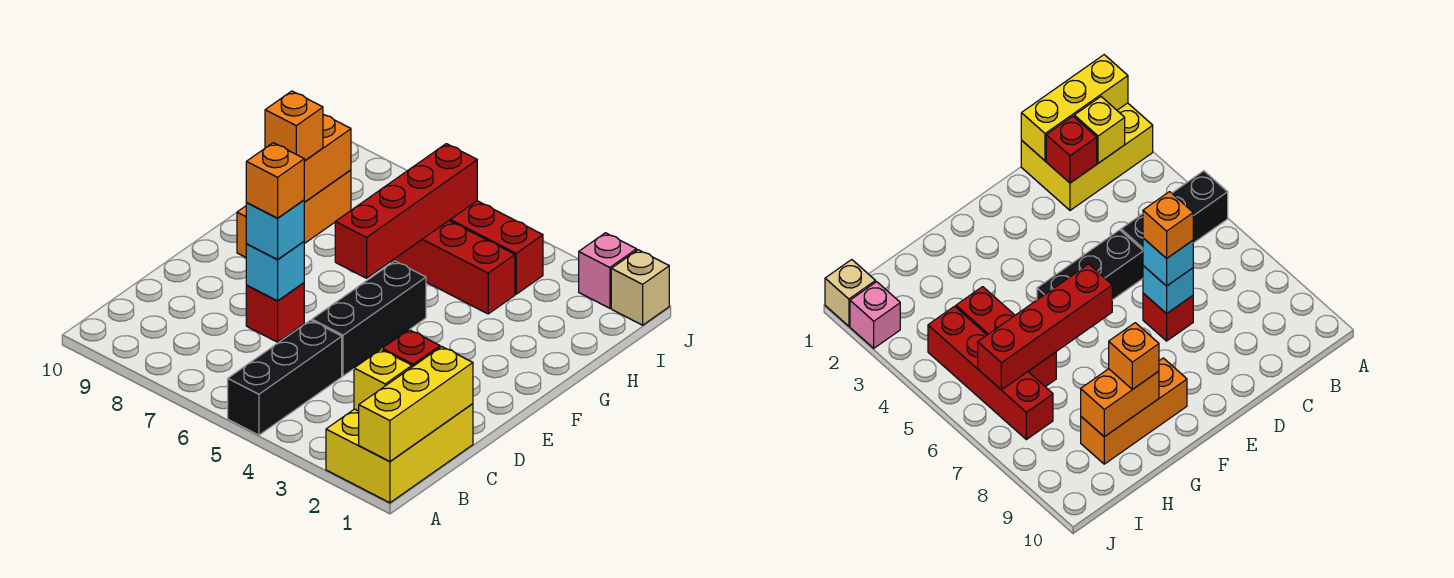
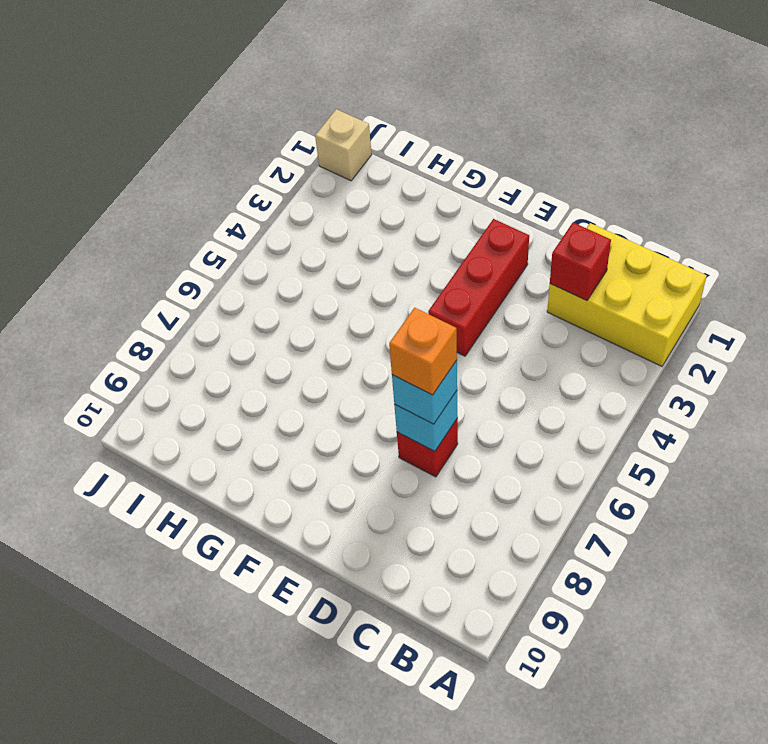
red 1x3 brick [428,219,529,356] -> red 1x3 brick moved to [391,221,515,314]
none -> black 1x3 brick [228,320,342,435]
none -> black 1x3 brick [312,261,426,376]
none -> orange 1x3 brick [237,170,351,257]

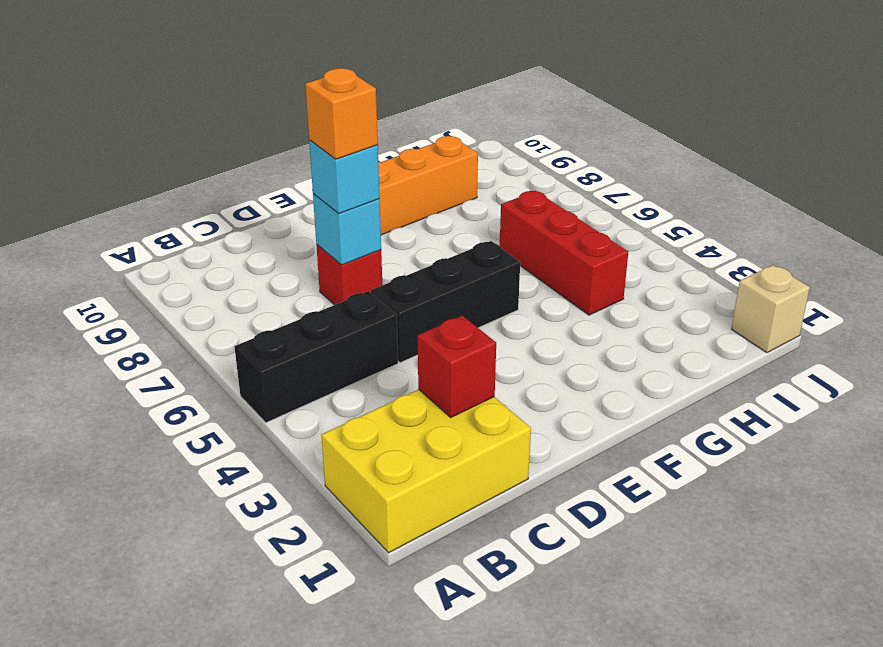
none -> red 1x4 brick [449,201,543,294]
none -> pink 1x1 brick [579,233,637,308]
none -> yellow 1x3 brick [359,347,473,462]

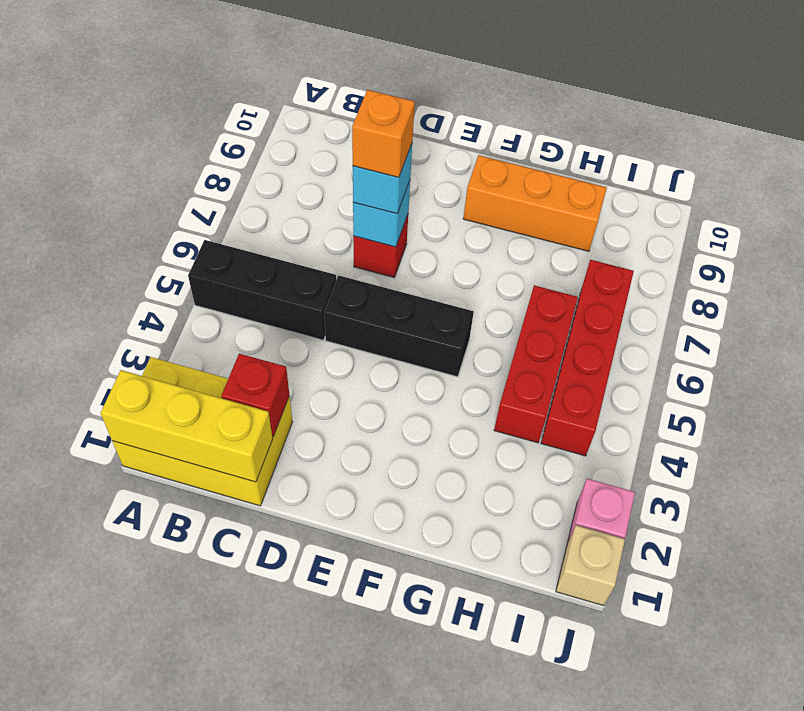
none -> yellow 1x1 brick [354,349,412,411]
none -> red 1x4 brick [335,144,477,278]
none -> orange 1x2 brick [304,114,351,202]

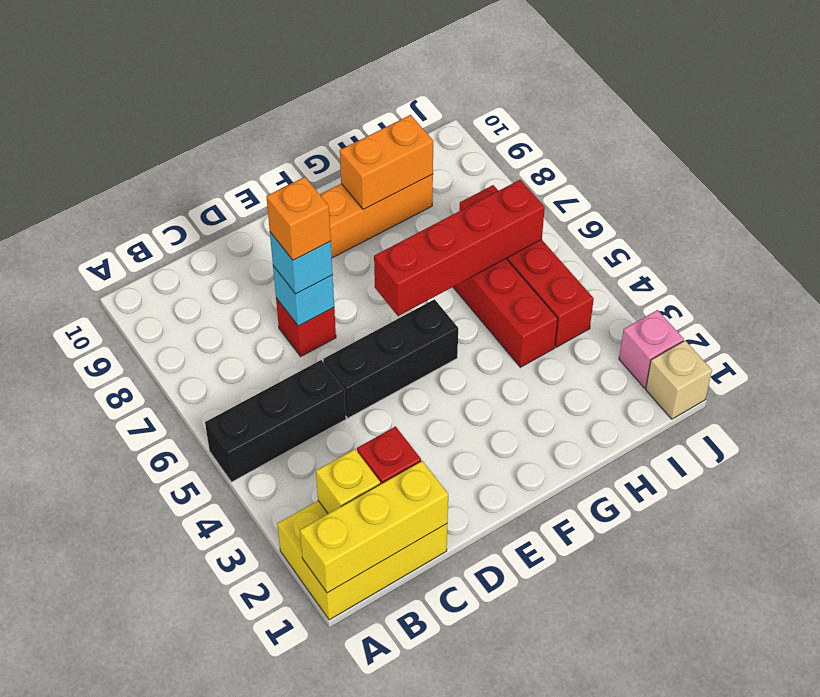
none -> orange 1x1 brick [265,91,323,161]

